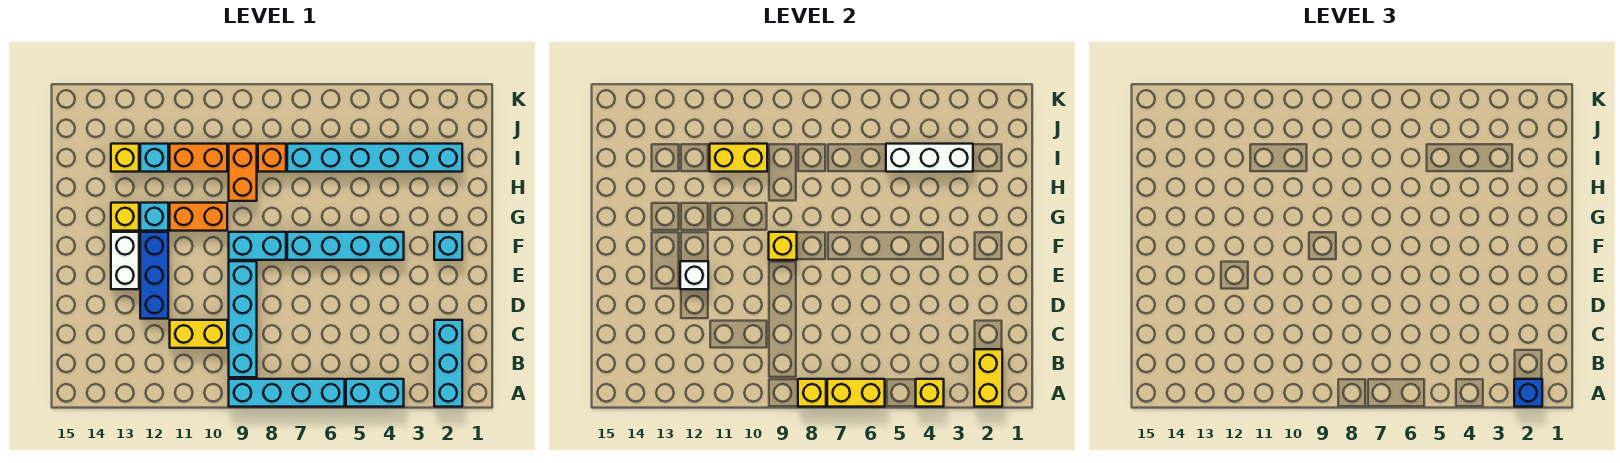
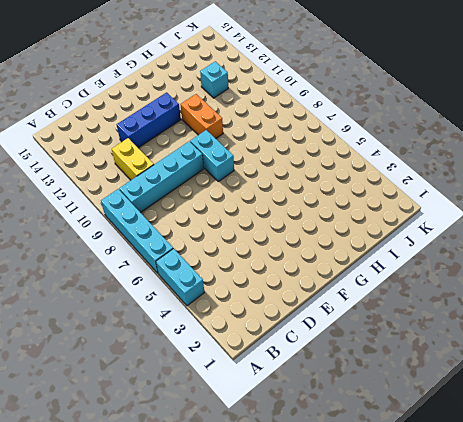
none -> cyan 1x3 brick [434,320,462,407]
none -> white 1x2 brick [111,232,139,289]
none -> cyan 1x1 brick [434,232,462,260]

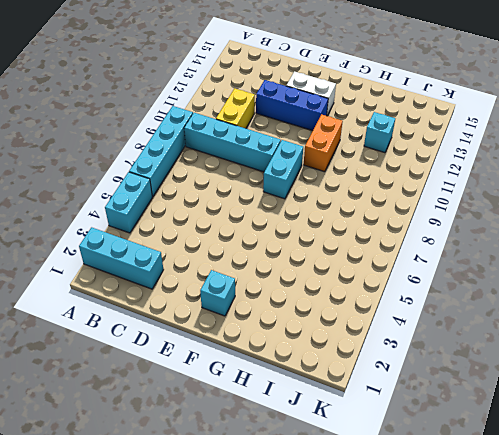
none -> cyan 1x4 brick [287,232,404,260]
none -> cyan 1x1 brick [140,203,168,231]
none -> yellow 1x1 brick [111,203,139,231]

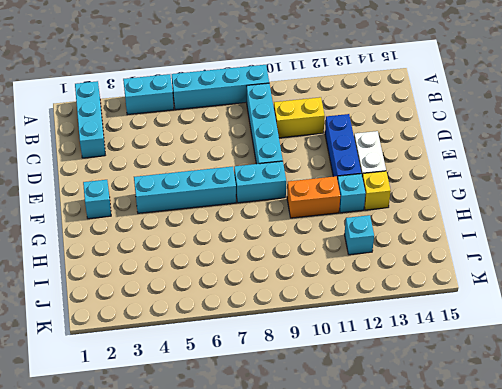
none -> orange 1x2 brick [229,144,257,201]
none -> cyan 1x6 brick [287,144,462,172]
none -> orange 1x1 brick [258,144,286,172]

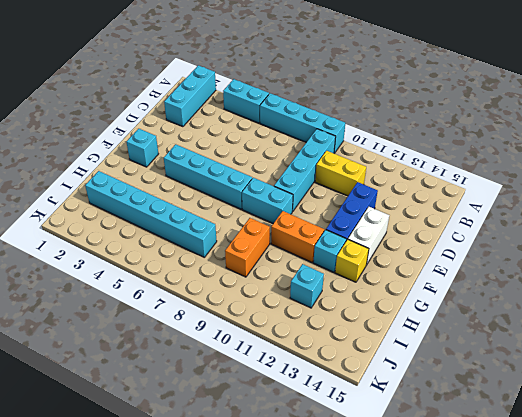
none -> orange 1x1 brick [258,144,286,172]
none -> orange 1x2 brick [170,144,227,172]
none -> yellow 1x1 brick [111,144,139,172]

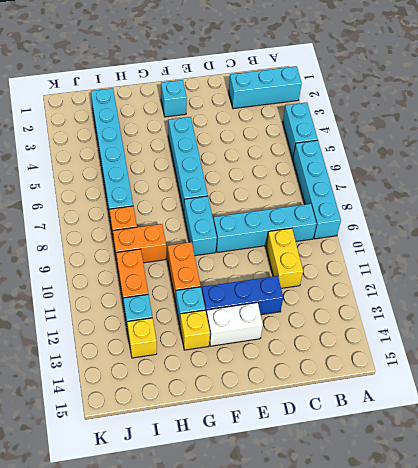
none -> yellow 1x2 brick [974,349,1002,407]
none -> yellow 1x1 brick [916,379,944,407]
none -> yellow 1x2 brick [827,379,885,407]

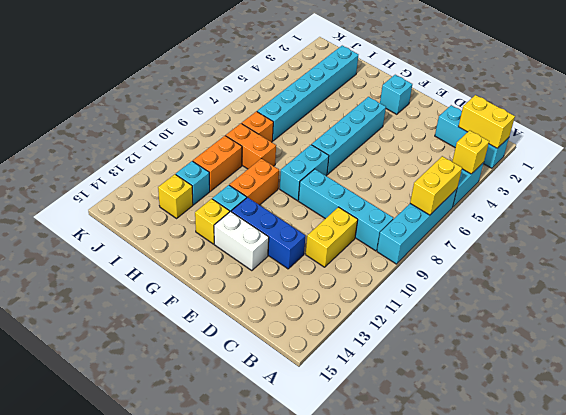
none -> yellow 1x1 brick [798,379,826,407]
none -> white 1x1 brick [680,261,708,289]
none -> yellow 1x1 brick [769,232,797,260]

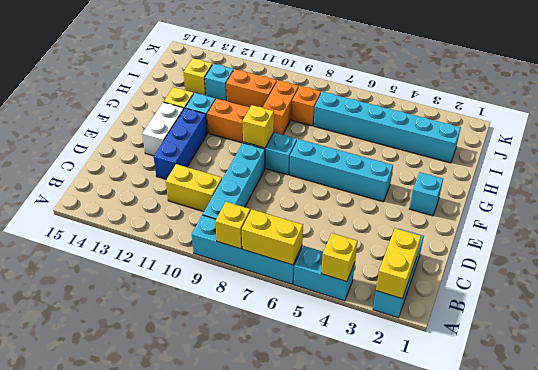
none -> white 1x1 brick [680,261,708,289]
none -> white 1x3 brick [886,144,973,172]
none -> yellow 1x2 brick [710,144,767,172]

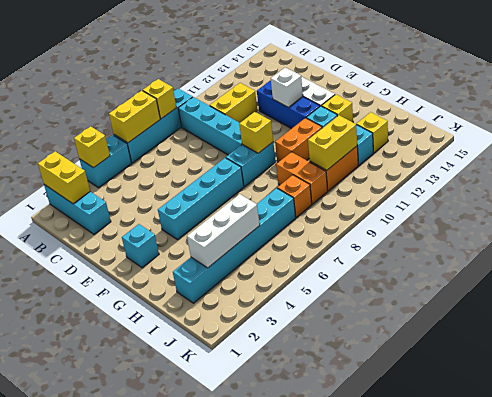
none -> blue 1x1 brick [1514,379,1542,407]

